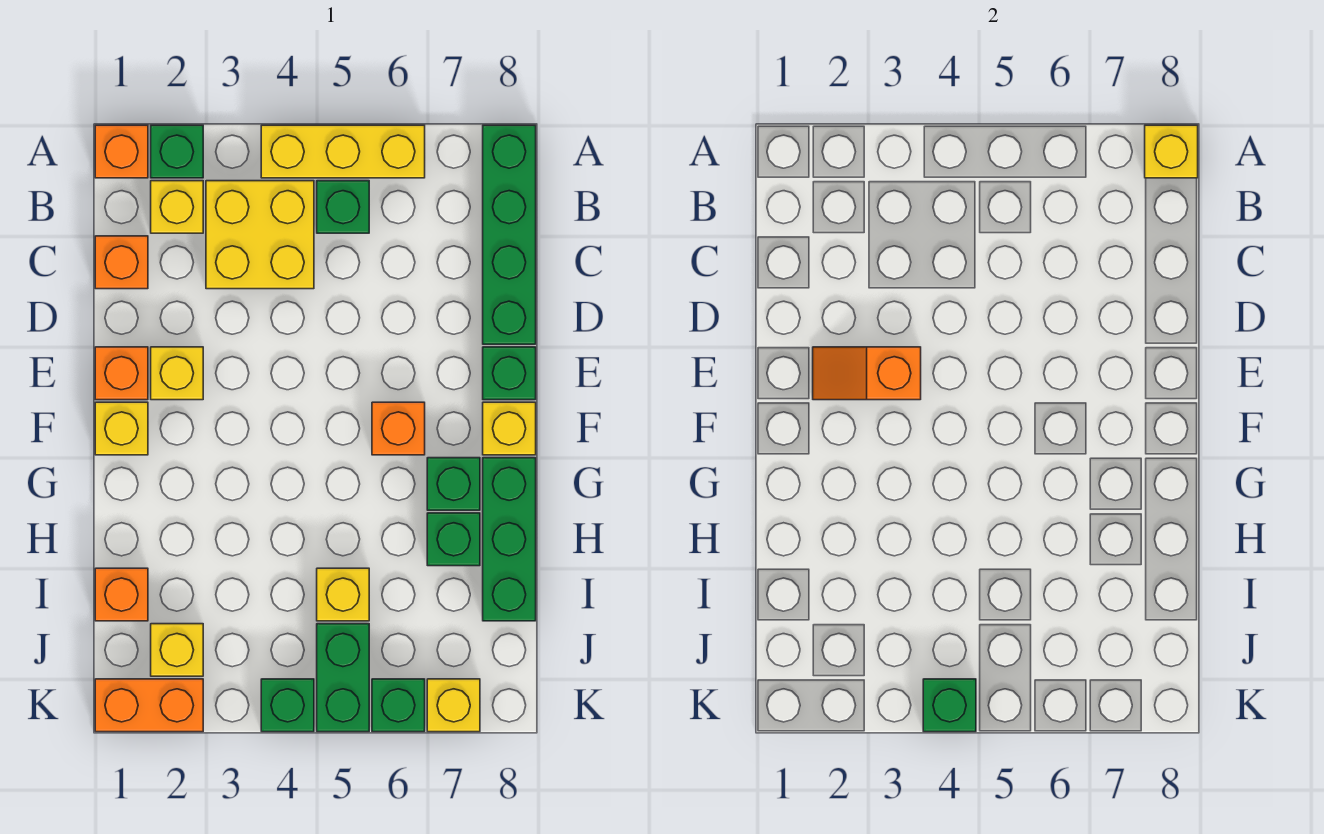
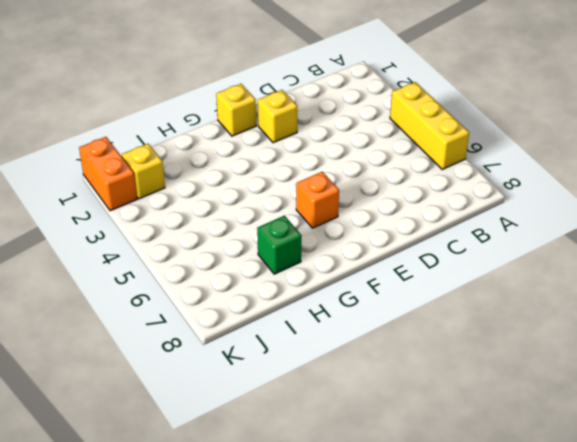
none -> orange 1x1 brick [95,125,148,178]
none -> green 1x1 brick [151,125,203,178]
none -> green 1x4 brick [483,125,536,344]

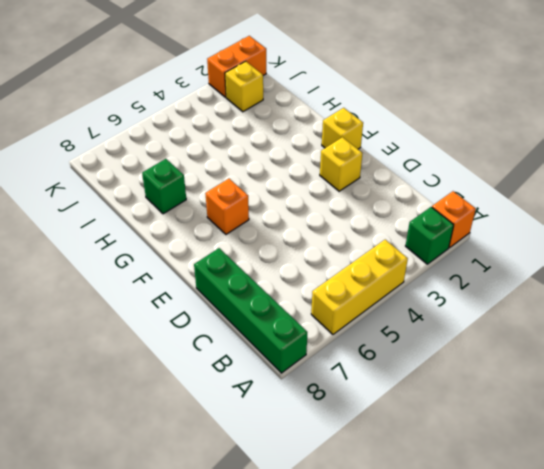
none -> yellow 1x1 brick [151,181,203,233]
none -> yellow 2x2 brick [206,181,314,289]
none -> green 1x1 brick [317,181,369,233]

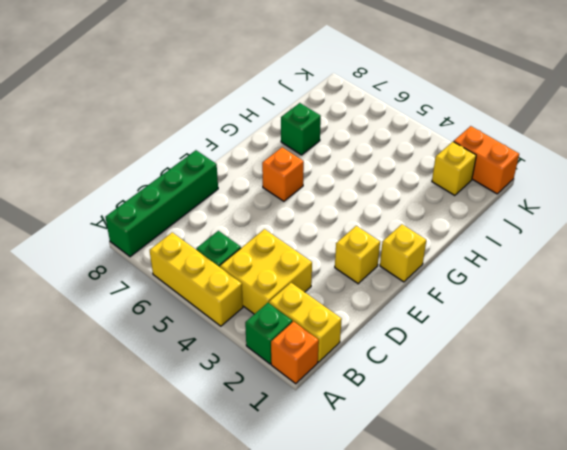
yellow 1x2 brick [269,283,342,362] -> yellow 1x1 brick [151,181,203,233]
none -> orange 1x1 brick [95,236,148,289]
none -> orange 1x1 brick [95,347,148,400]
none -> green 1x1 brick [483,347,536,400]

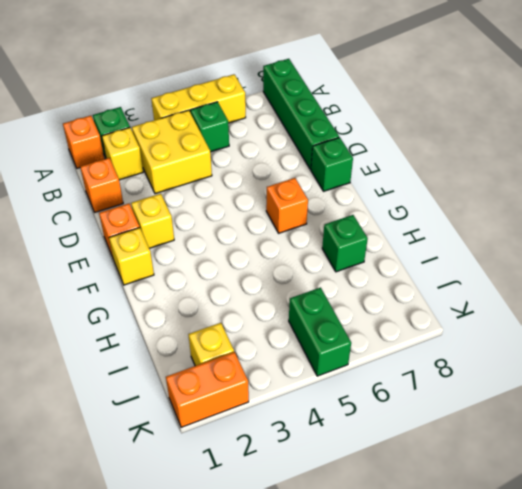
none -> yellow 1x1 brick [483,402,536,455]
none -> green 1x1 brick [427,458,480,510]
none -> green 1x3 brick [483,458,536,621]

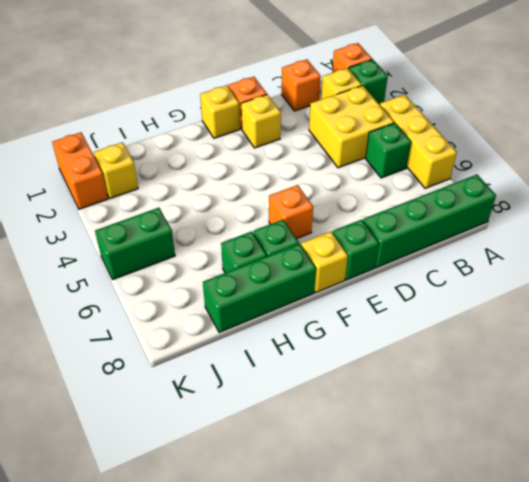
none -> orange 1x1 brick [95,568,148,621]
none -> yellow 1x1 brick [317,568,369,621]
none -> green 1x1 brick [261,679,314,732]

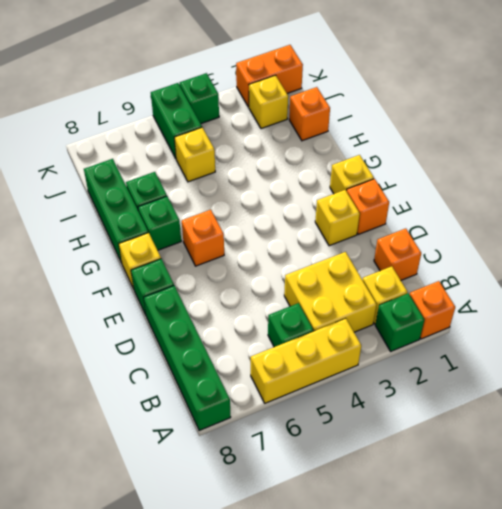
none -> green 1x1 brick [372,679,425,732]
none -> yellow 1x1 brick [427,679,480,732]
none -> yellow 1x1 brick [1145,125,1198,178]

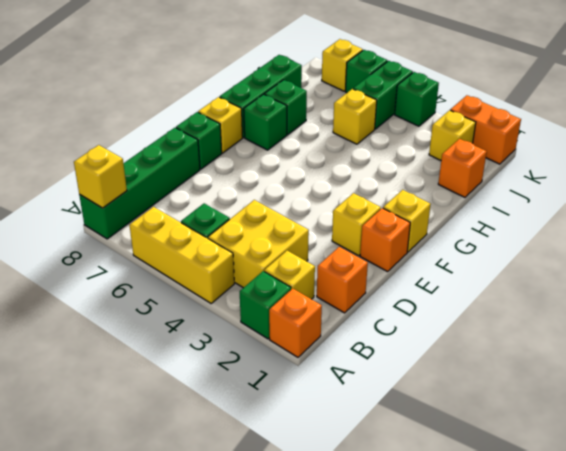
none -> orange 1x1 brick [372,402,425,455]
none -> orange 1x2 slope [813,347,921,400]
none -> green 1x1 brick [923,679,976,732]

